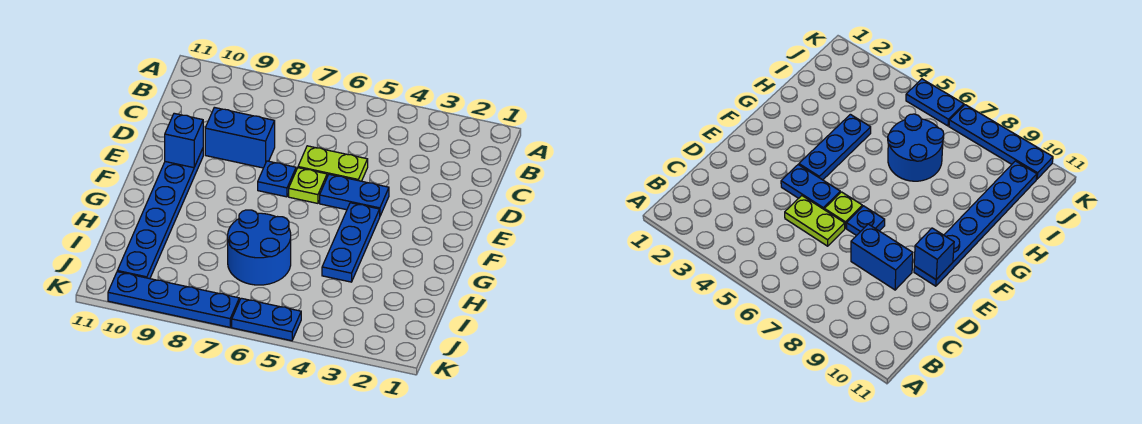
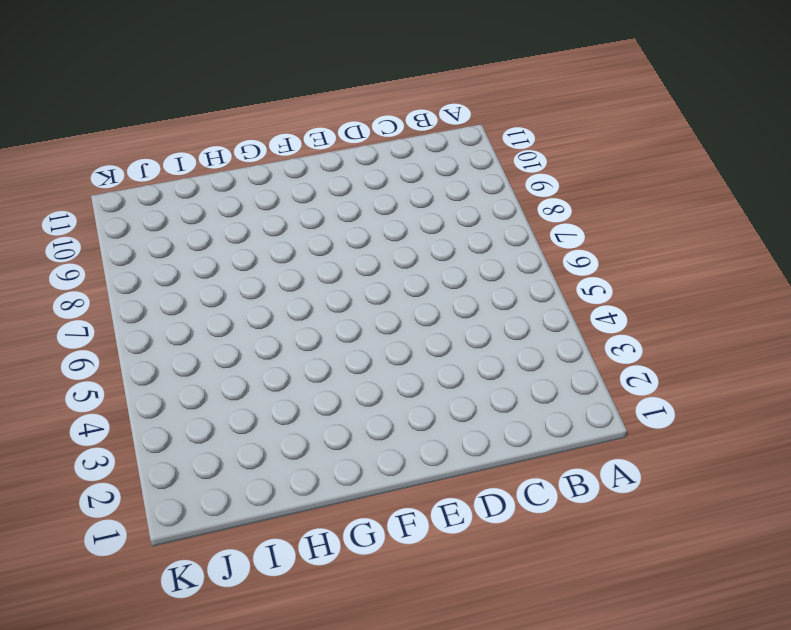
none -> lime 1x2 plate [298,146,368,181]
none -> blue 1x2 brick [205,107,275,168]

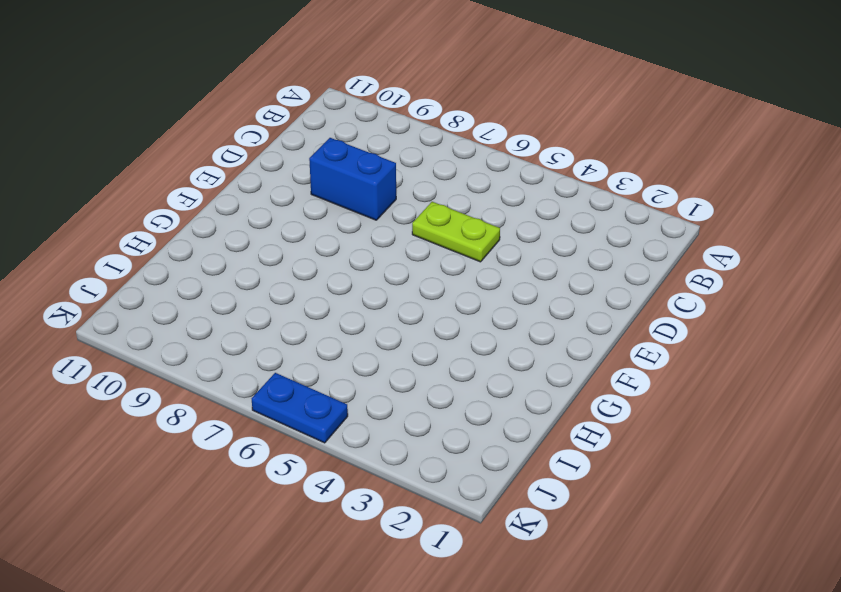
none -> blue 1x2 plate [320,174,389,216]
none -> lime 1x1 plate [289,168,327,203]

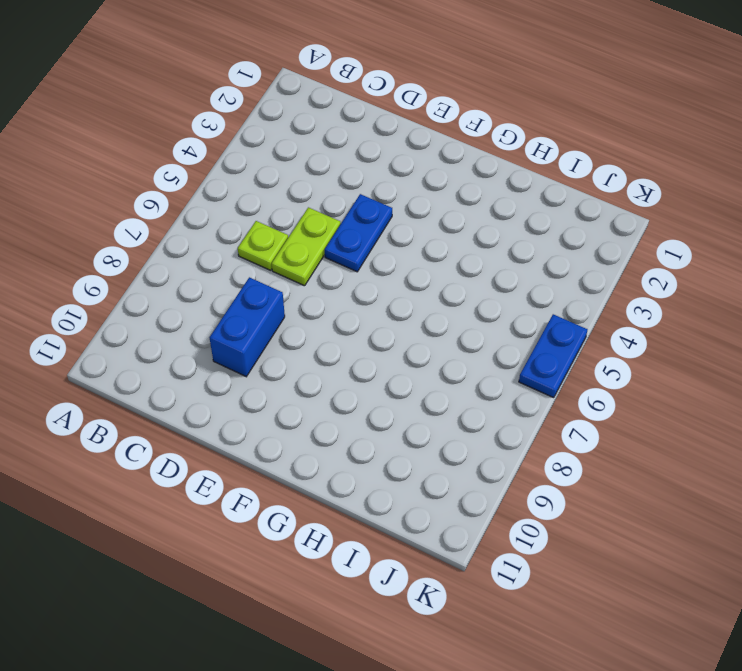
lime 1x1 plate [238,221,288,270] -> lime 1x1 plate moved to [289,168,327,203]
none -> blue 1x1 plate [258,161,296,197]
none -> blue 1x6 plate [117,149,203,279]

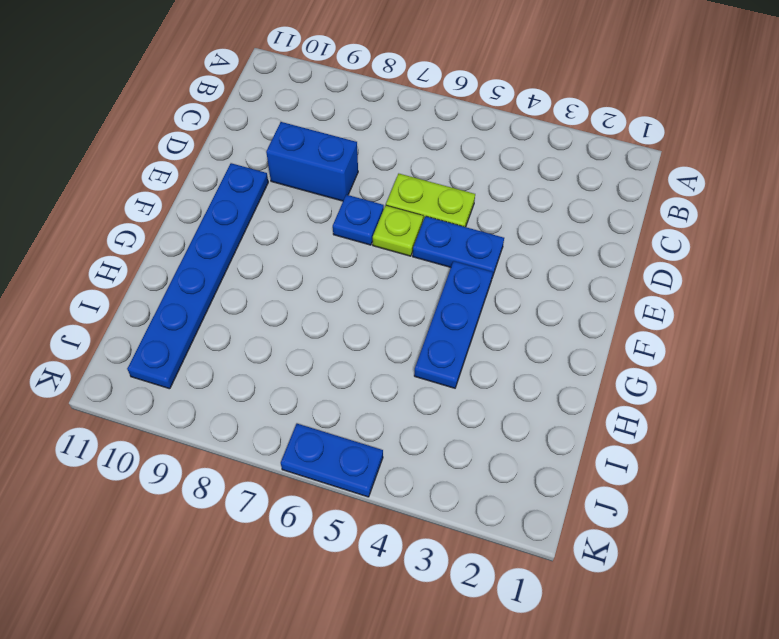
none -> blue 2x2 round brick [228,210,291,285]
none -> blue 1x4 plate [108,272,239,327]

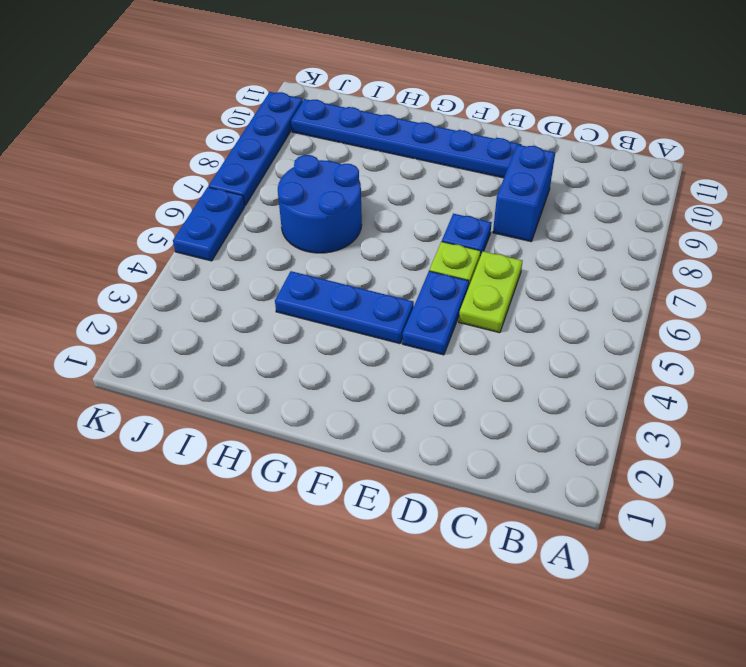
none -> blue 1x1 brick [165,113,203,168]

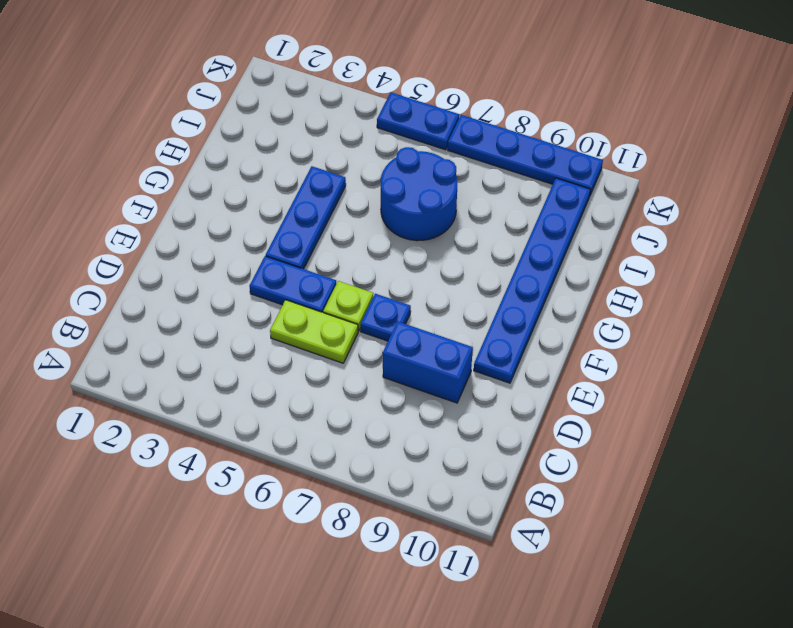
none -> blue 1x1 brick [165,113,203,168]

